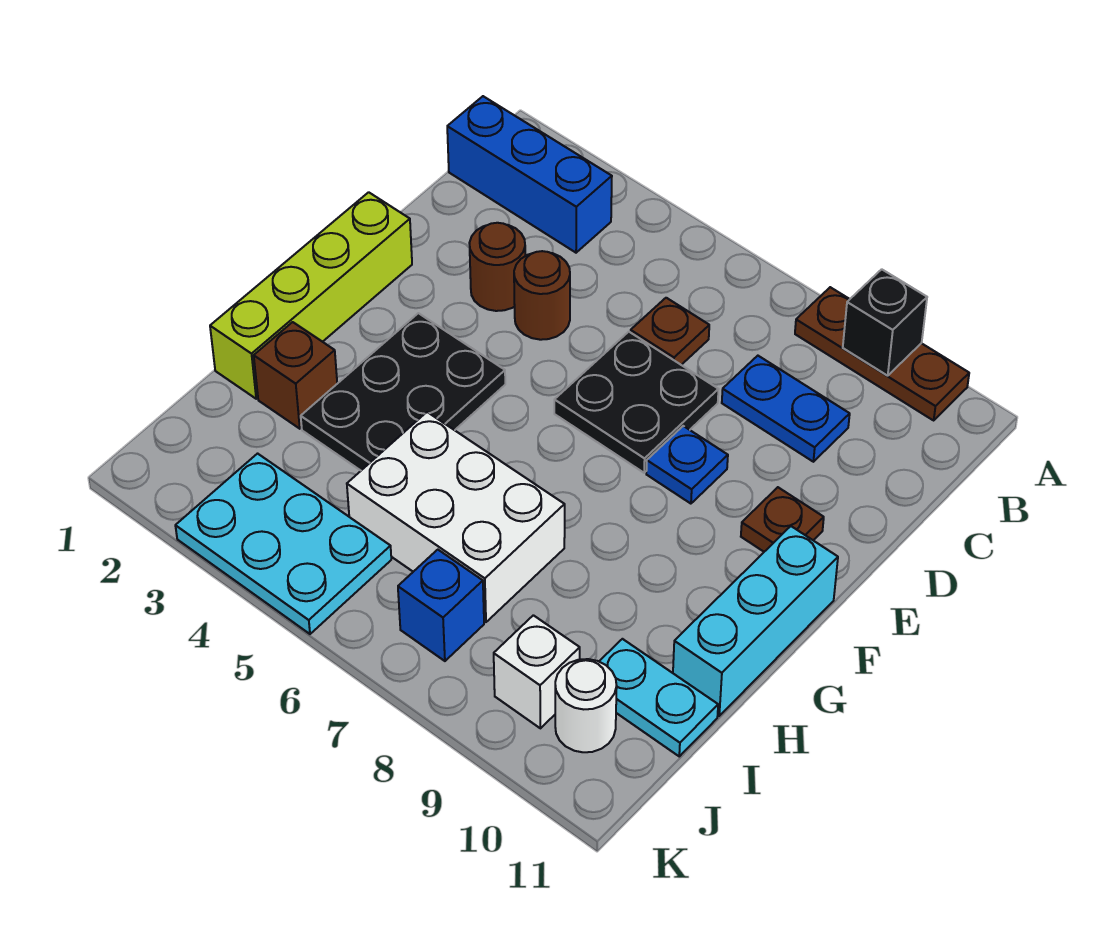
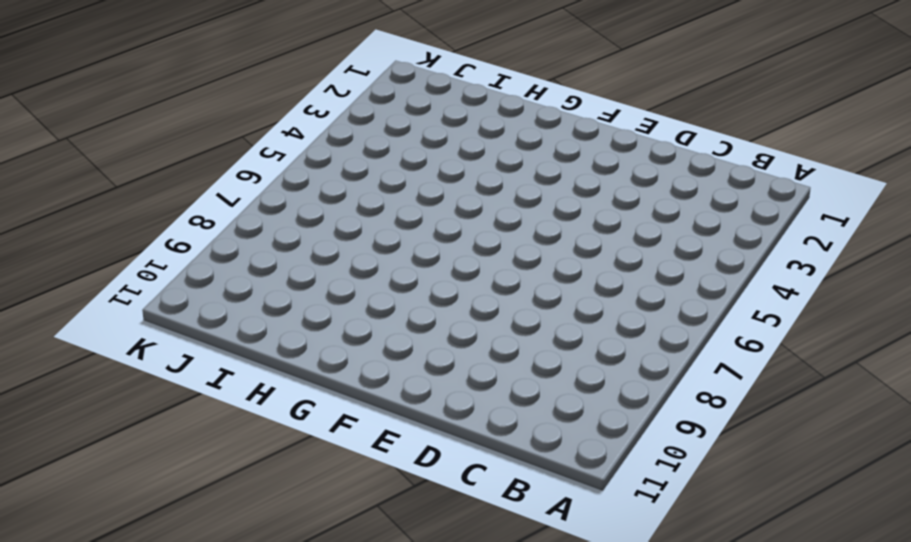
none -> brown 1x3 plate [795,287,969,420]
none -> blue 1x3 brick [447,96,612,253]
none -> brown 1x1 plate [631,298,709,365]

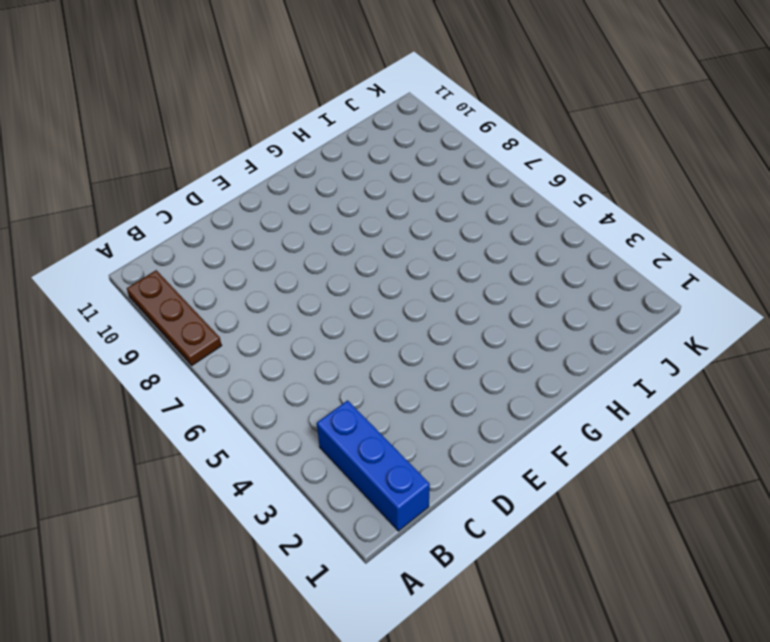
none -> brown 1x1 plate [631,298,709,365]
none -> blue 1x2 plate [722,356,850,462]
none -> brown 1x1 round brick [469,223,525,311]

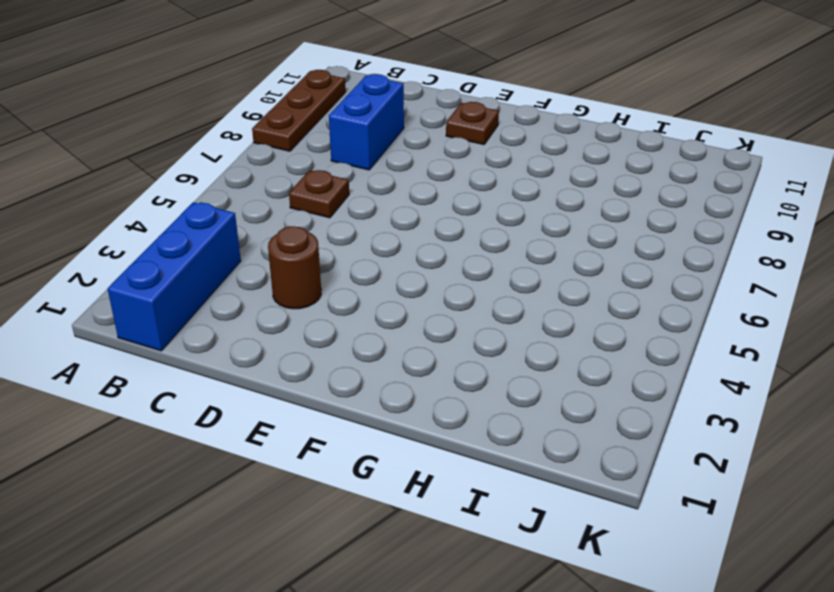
blue 1x2 brick [329,74,404,170] -> blue 1x2 plate [722,356,850,462]
none -> brown 1x1 round brick [514,251,570,340]
none -> black 2x2 plate [554,332,719,473]
none -> lime 1x4 brick [210,192,412,399]

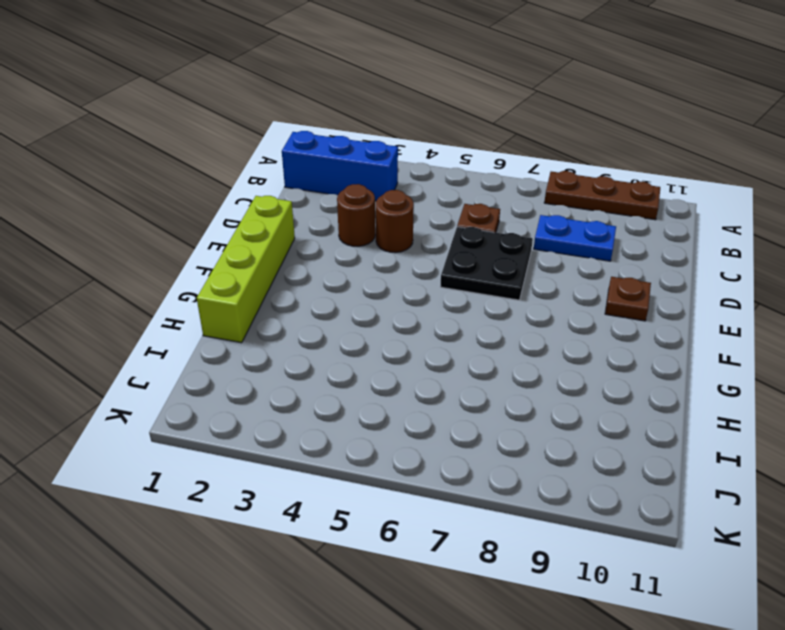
none -> blue 1x1 plate [646,426,728,504]
none -> black 2x3 plate [301,313,505,470]
none -> cyan 1x3 brick [673,526,838,716]

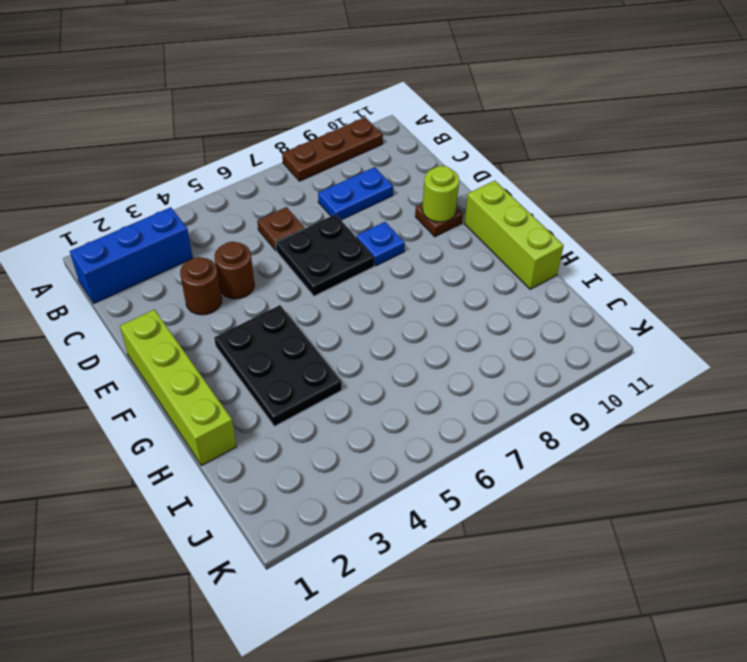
lime 1x1 round brick [422,166,459,222] -> none
lime 1x3 brick [464,181,564,289] -> cyan 1x3 brick [673,526,838,716]
none -> brown 1x1 brick [254,322,337,429]
none -> white 2x3 brick [347,412,565,622]
none -> cyan 1x2 plate [599,639,718,756]

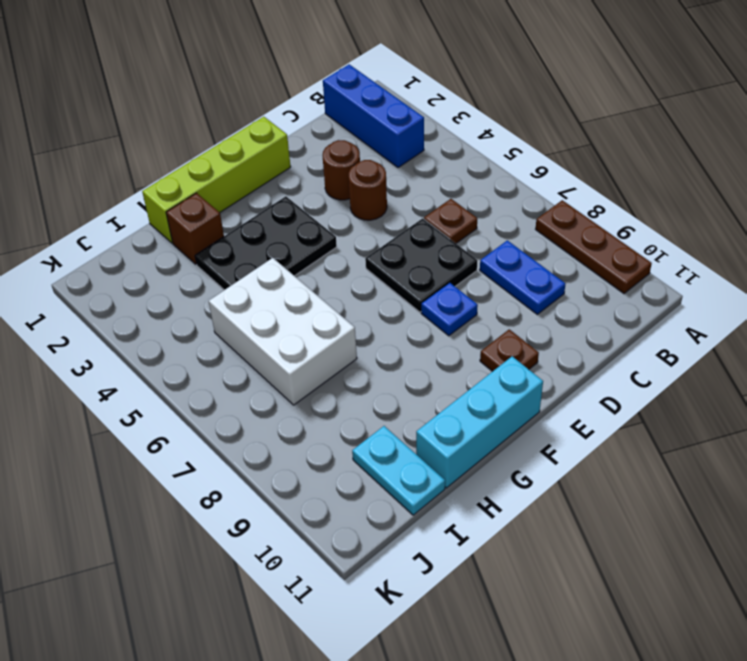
none -> cyan 2x3 plate [175,454,391,634]
none -> blue 1x1 brick [398,550,484,661]
none -> white 1x1 brick [494,615,580,728]

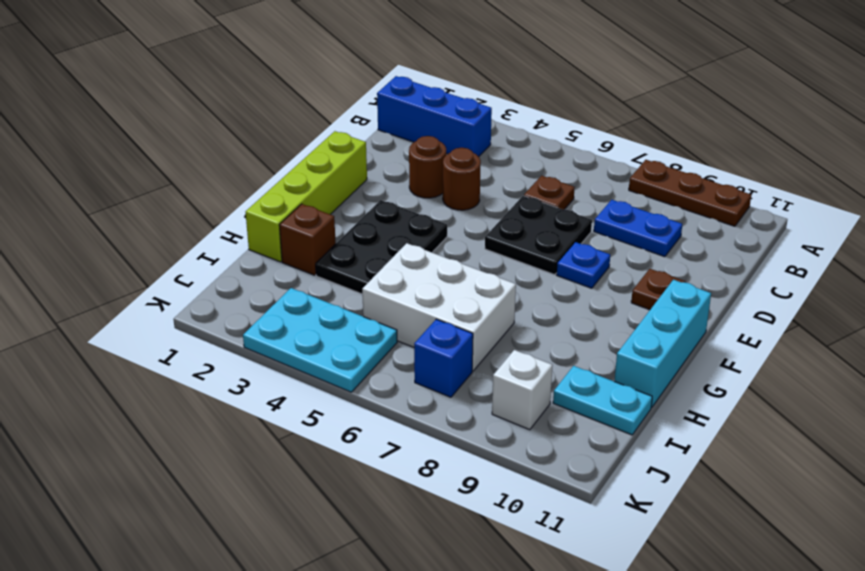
none -> white 1x1 round brick [555,659,617,752]
none -> black 1x1 brick [843,269,927,376]

